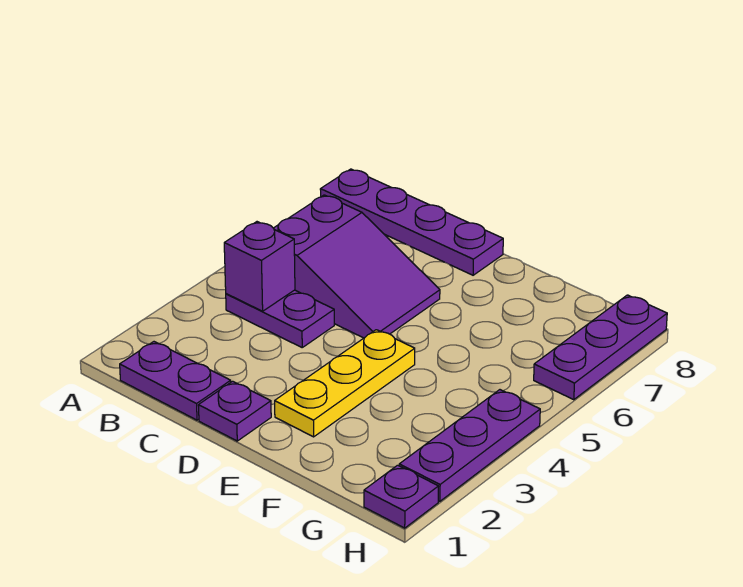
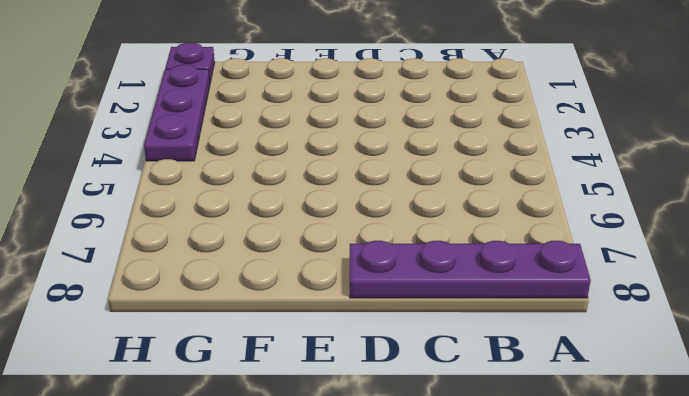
none -> purple 1x2 plate [120,342,231,420]
none -> purple 1x2 plate [226,290,334,347]

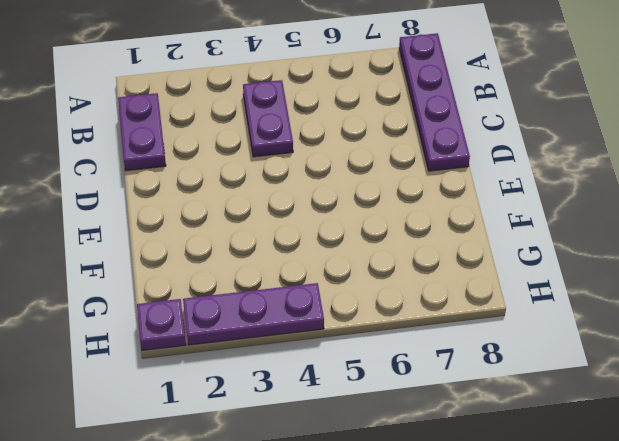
none -> purple 2x3 slope [274,195,440,338]
none -> purple 1x1 plate [198,381,271,441]

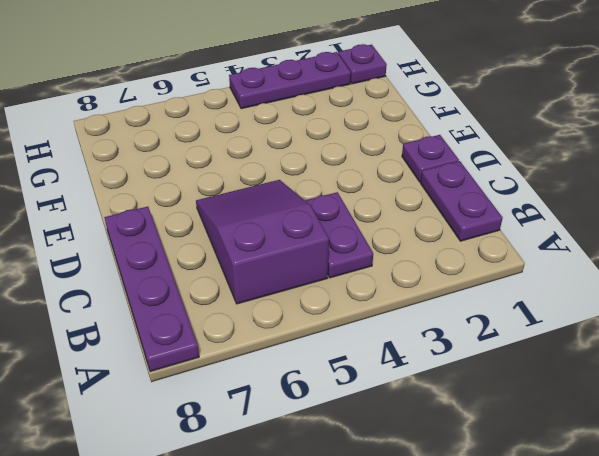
none -> yellow 1x3 plate [275,330,415,437]
none -> purple 1x3 plate [534,295,667,400]

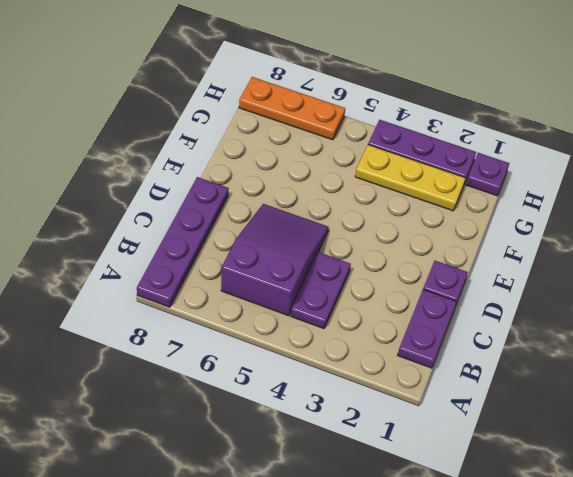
yellow 1x3 plate [355,145,466,211] -> yellow 1x3 plate moved to [275,330,415,437]
orange 1x3 plate [239,77,345,140] -> purple 1x3 plate [534,295,667,400]
none -> purple 1x1 brick [224,222,295,311]

